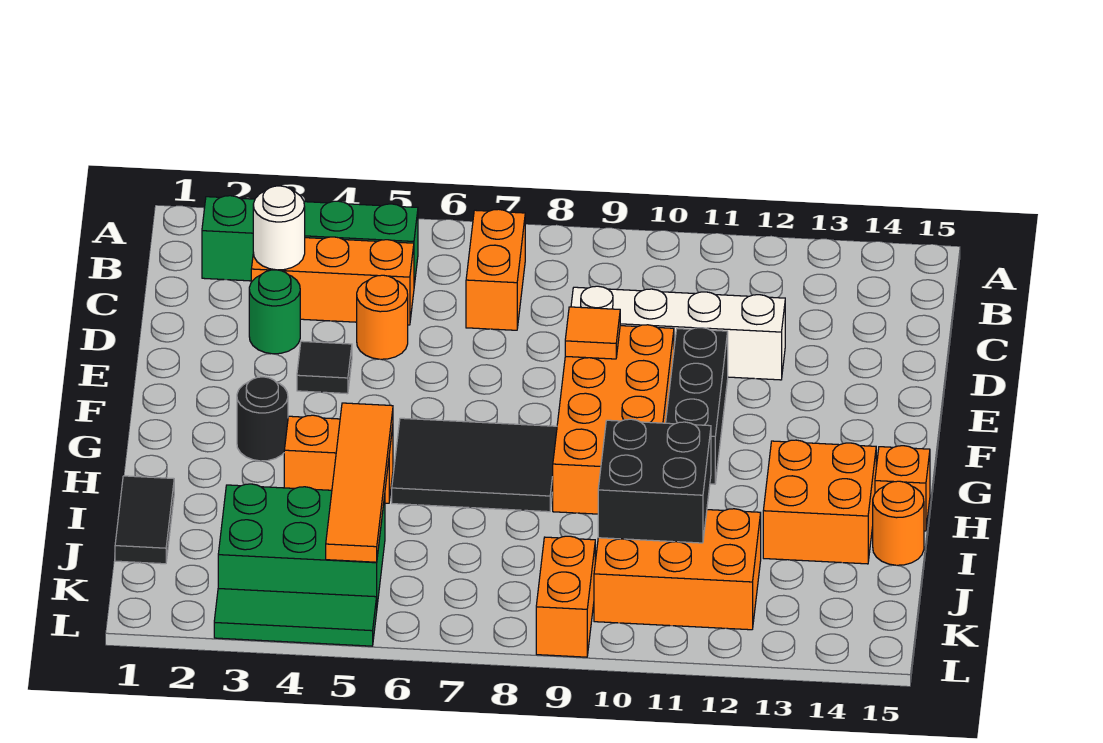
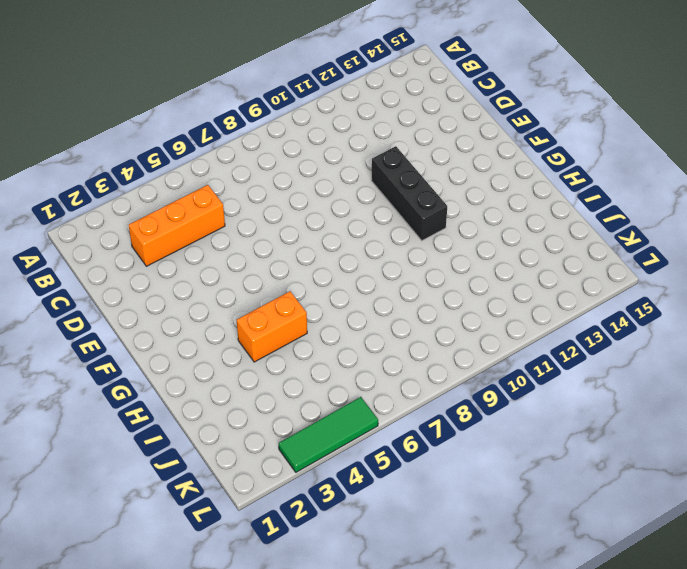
none -> green 1x4 brick [202,196,418,285]
none -> orange 1x2 brick [466,209,525,330]
none -> green 1x1 round brick [249,270,300,354]

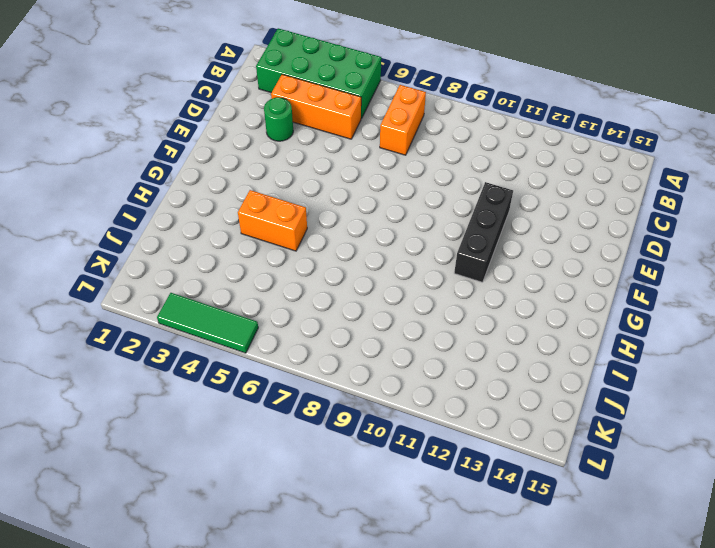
green 2x4 brick [256,28,381,119] -> green 1x4 brick [202,196,418,285]
none -> orange 1x1 round brick [357,275,408,359]
none -> white 1x4 brick [571,286,785,380]
none -> black 1x1 tile [297,341,352,394]

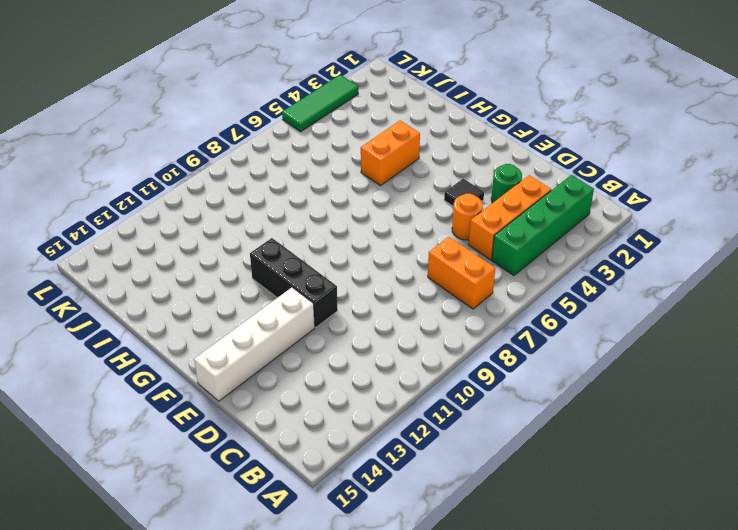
white 1x4 brick [194,287,315,401] -> white 1x4 brick moved to [571,286,785,380]
none -> orange 2x4 brick [553,325,674,514]
none -> black 1x1 round brick [237,377,288,461]
none -> black 2x3 tile [392,418,557,512]

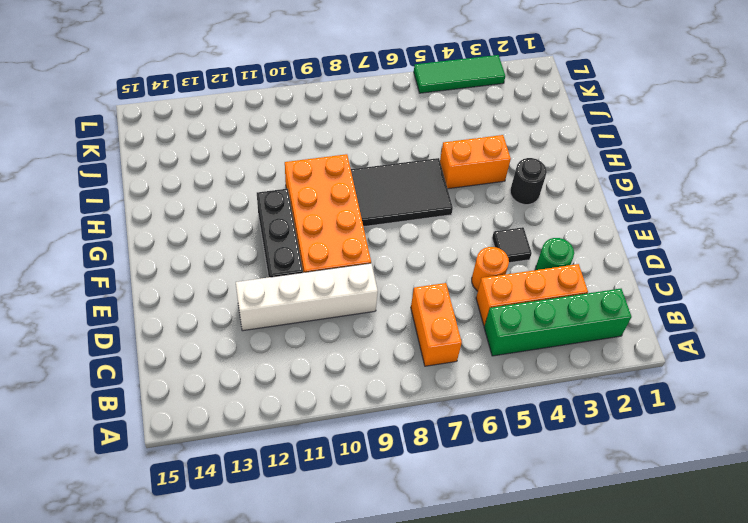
none -> orange 2x2 brick [763,440,876,564]
none -> orange 1x1 brick [875,446,930,531]
none -> black 1x2 tile [115,476,174,564]

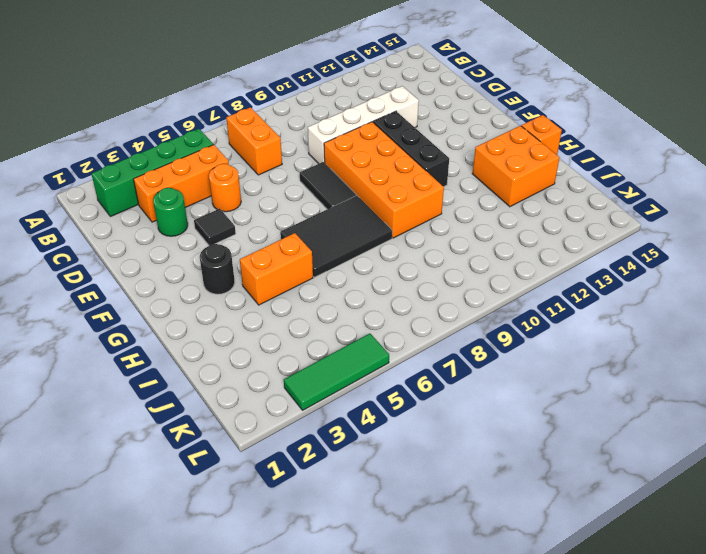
black 1x2 tile [300,162,356,209] -> black 1x2 tile moved to [115,476,174,564]
none -> orange 1x1 round brick [873,481,924,565]
none -> green 2x3 brick [218,484,385,604]
none -> orange 2x3 brick [594,509,761,630]

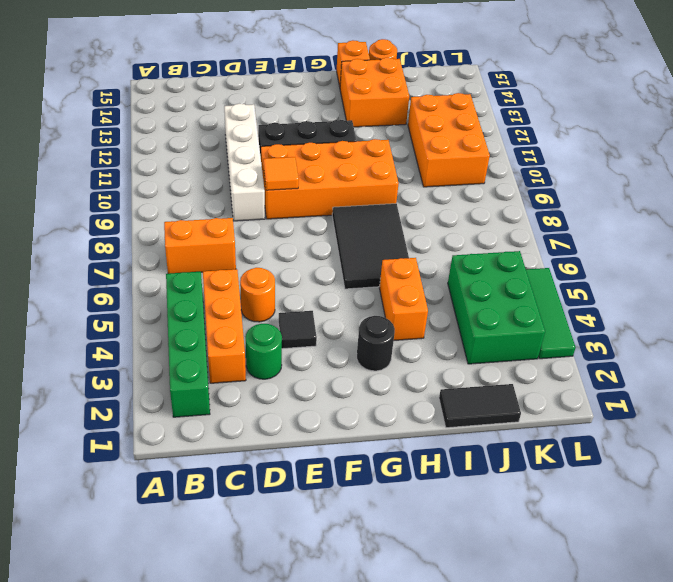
none -> orange 1x2 brick [536,536,595,657]
none -> white 1x1 round brick [253,186,305,270]
none -> orange 1x4 tile [326,403,393,562]

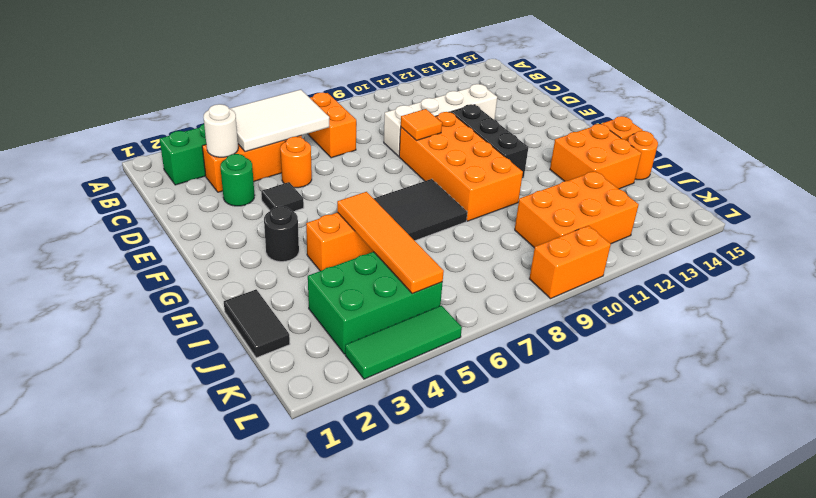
white 2x3 tile [230,90,329,152] -> none
orange 1x2 brick [529,226,611,299] -> orange 1x2 brick turned to [536,536,595,657]
none -> black 2x2 brick [598,419,711,543]

